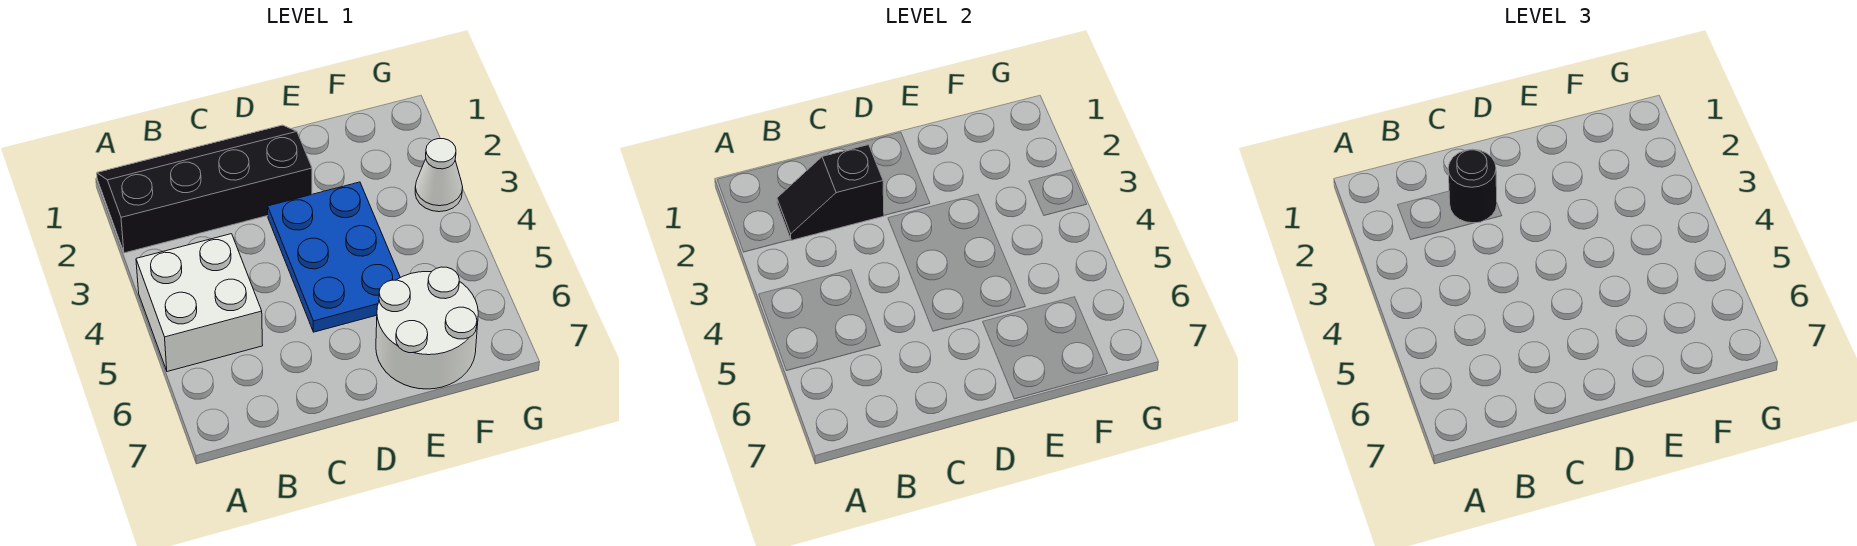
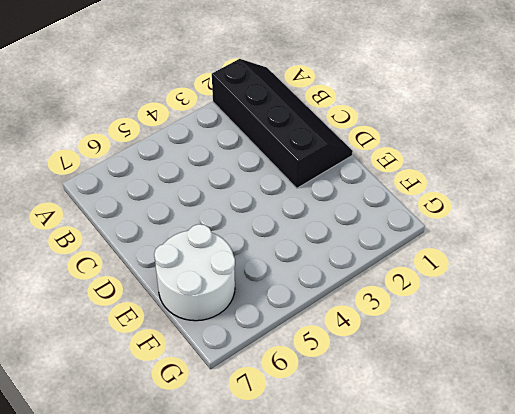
none -> white 2x2 brick [136,234,263,371]
none -> blue 2x3 plate [268,182,400,332]

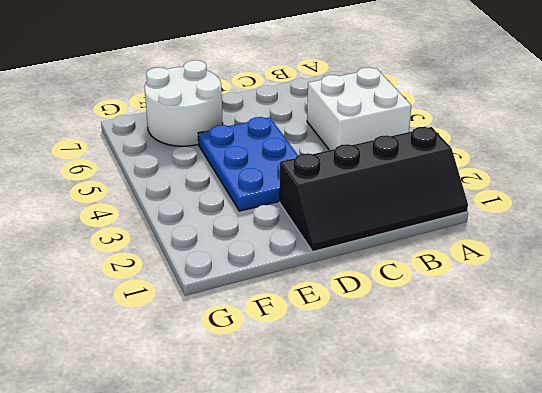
none -> white 1x1 cone [415,139,463,212]
none -> black 1x2 slope [777,145,884,240]

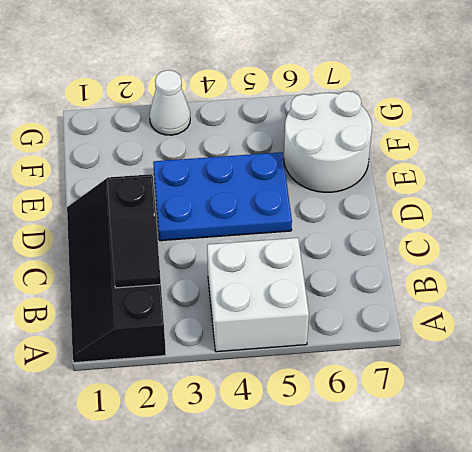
none -> black 1x1 round brick [1448,149,1497,223]

